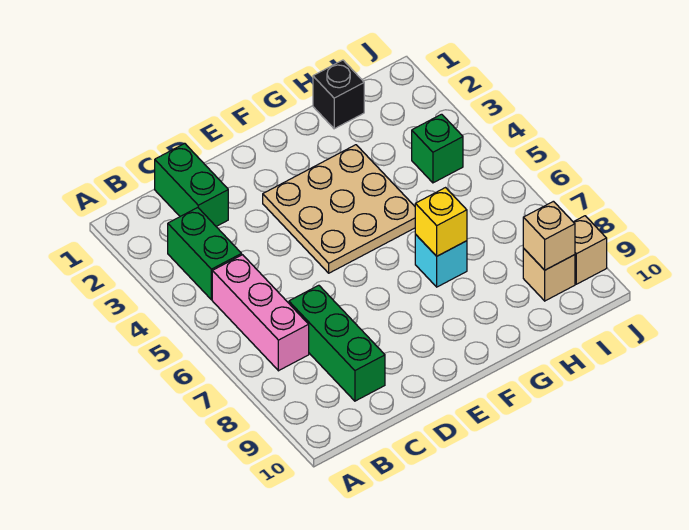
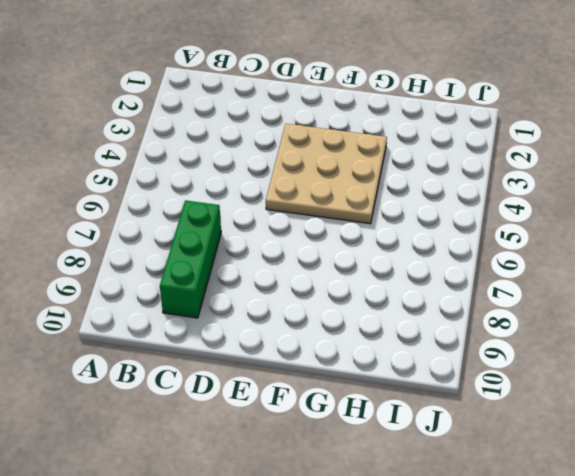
none -> green 1x2 brick [168,208,242,300]
none -> pink 1x3 brick [212,255,309,371]
none -> green 1x2 brick [155,144,228,226]

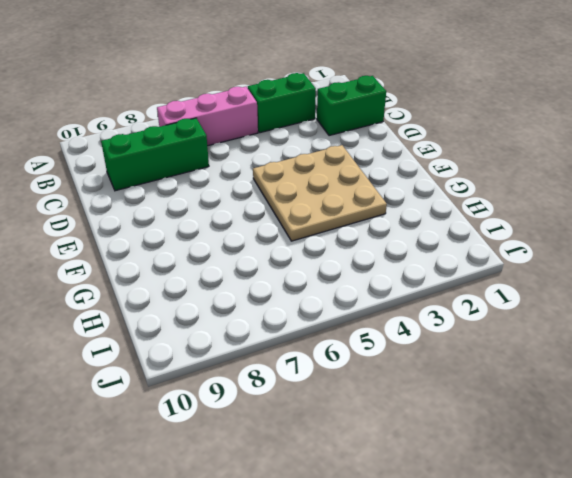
none -> cyan 1x1 brick [415,235,467,287]
none -> black 1x1 brick [313,60,364,129]
none -> green 1x1 brick [412,114,463,183]

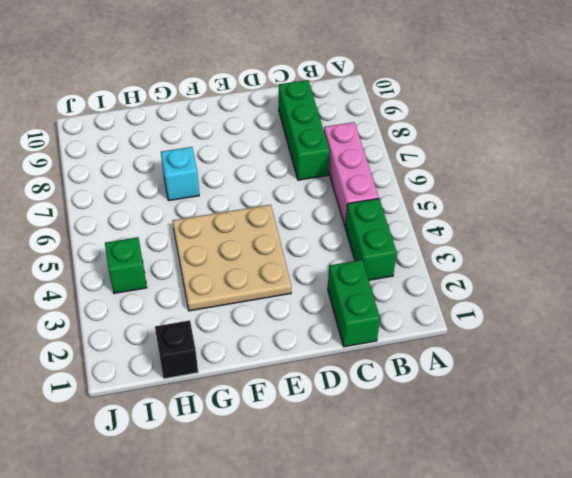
none -> tan 1x1 brick [523,248,575,301]
none -> tan 1x1 brick [574,216,607,284]
none -> yellow 1x1 brick [415,188,467,256]

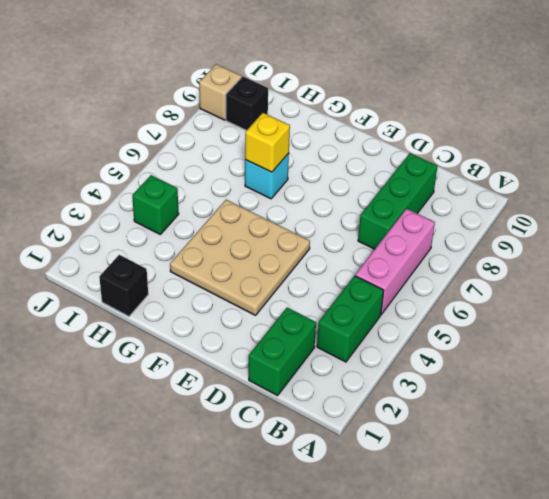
black 1x1 brick [226,76,268,131] -> tan 1x1 brick [523,248,575,301]
none -> tan 1x1 brick [523,201,575,270]

